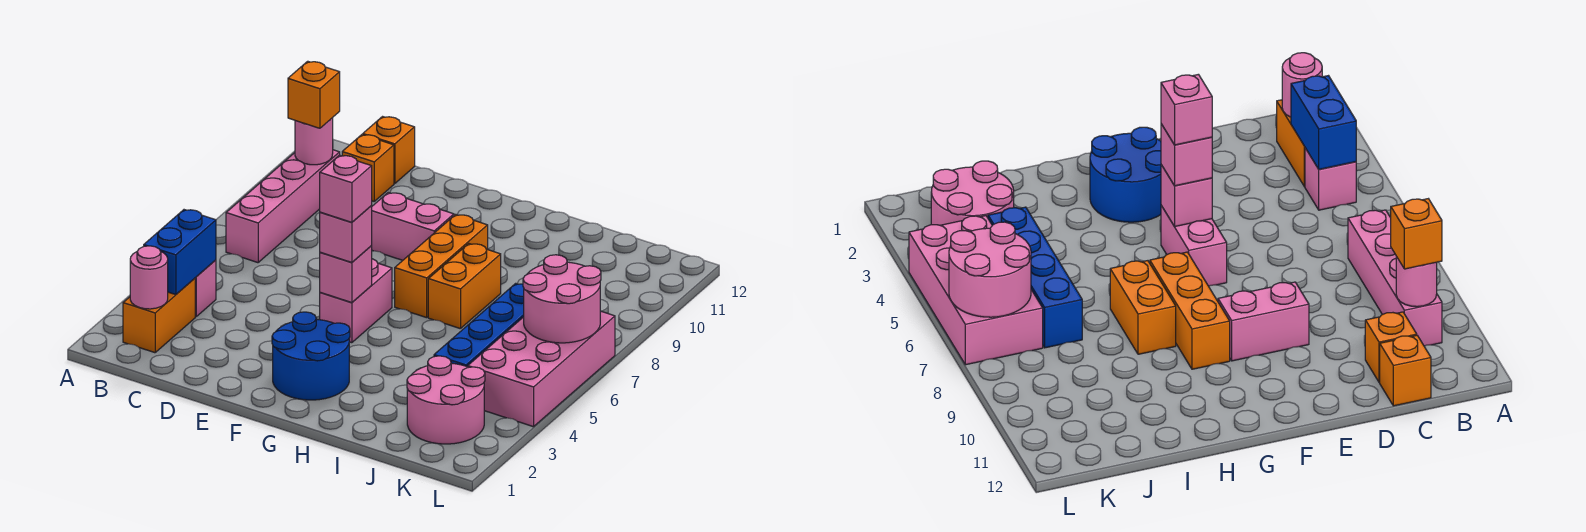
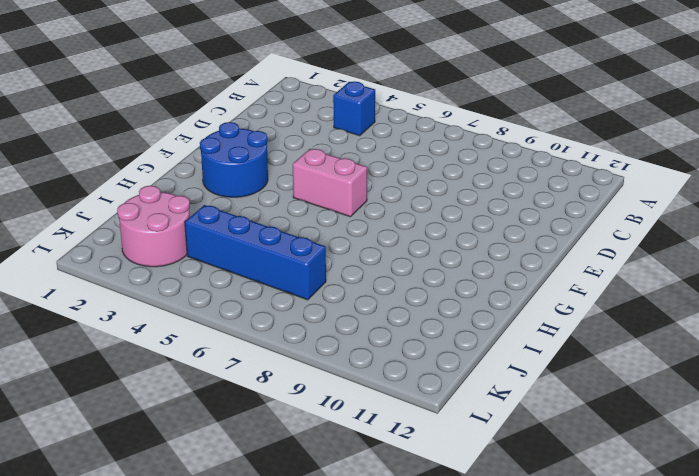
blue 1x1 brick [333,81,375,136] -> pink 1x1 brick [195,260,216,316]
none -> orange 1x2 brick [123,278,195,353]
none -> pink 1x4 brick [226,150,340,263]
none -> orange 1x1 brick [342,135,394,201]

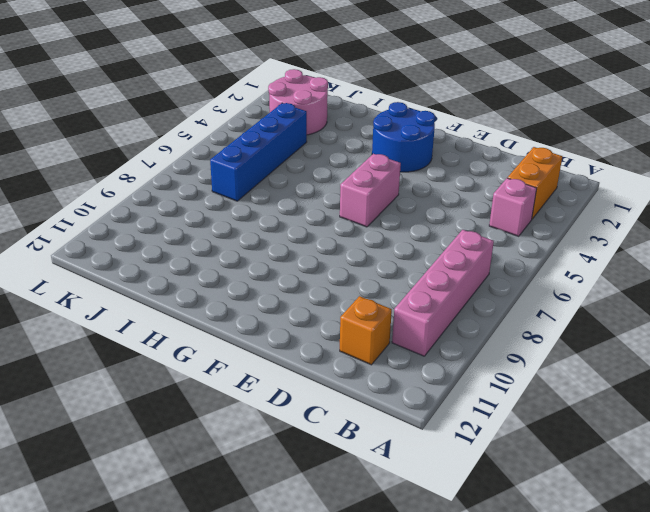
none -> orange 1x1 brick [363,117,415,184]
none -> pink 1x2 brick [371,193,454,260]
none -> orange 1x3 brick [395,215,488,318]

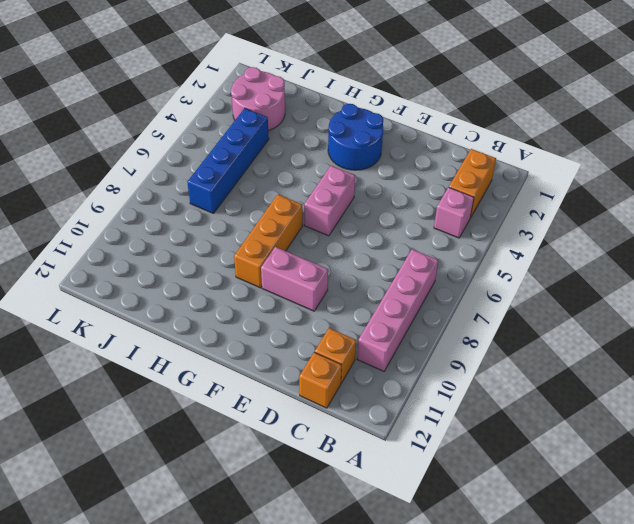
none -> orange 1x2 brick [428,244,501,329]
none -> pink 2x4 brick [468,311,615,427]
none -> pink 1x1 round brick [130,246,168,309]

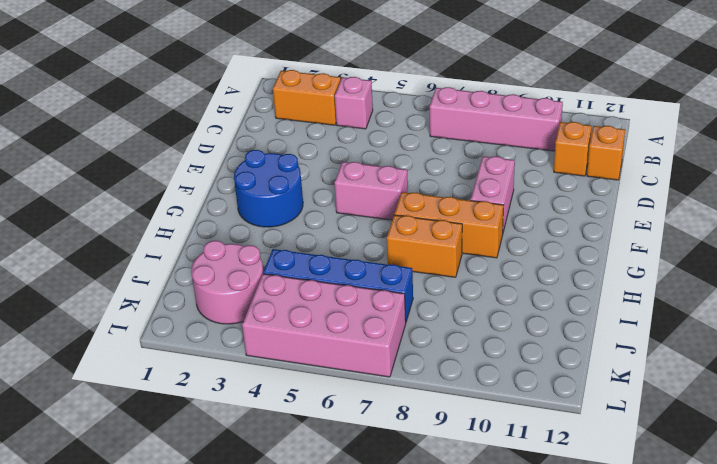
none -> pink 1x1 round brick [130,246,168,309]
none -> blue 1x2 brick [144,210,216,295]
none -> pink 1x1 round brick [295,118,333,165]

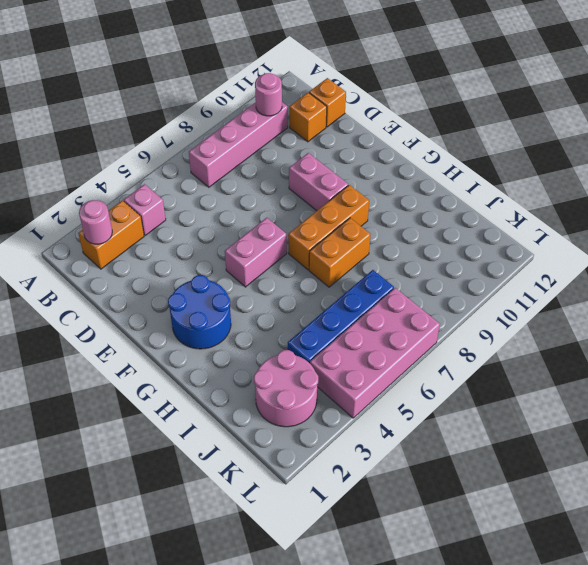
none -> blue 1x2 brick [144,210,216,295]
none -> pink 1x1 brick [320,246,372,303]
none -> pink 2x2 round brick [523,255,601,343]

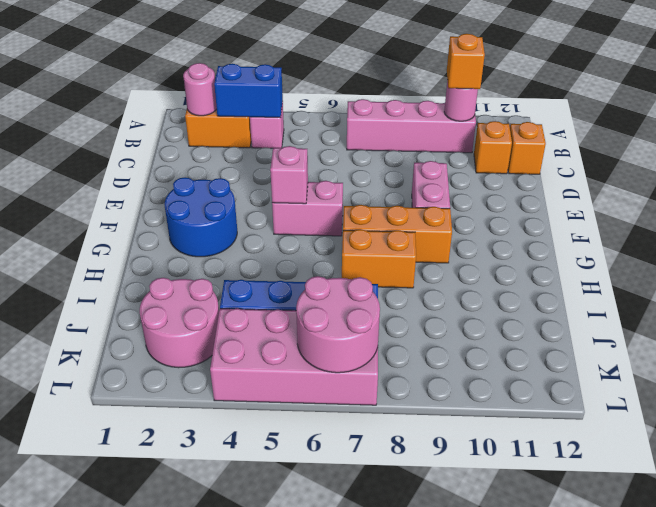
none -> pink 1x1 brick [320,206,372,262]
none -> pink 1x1 brick [320,155,372,222]

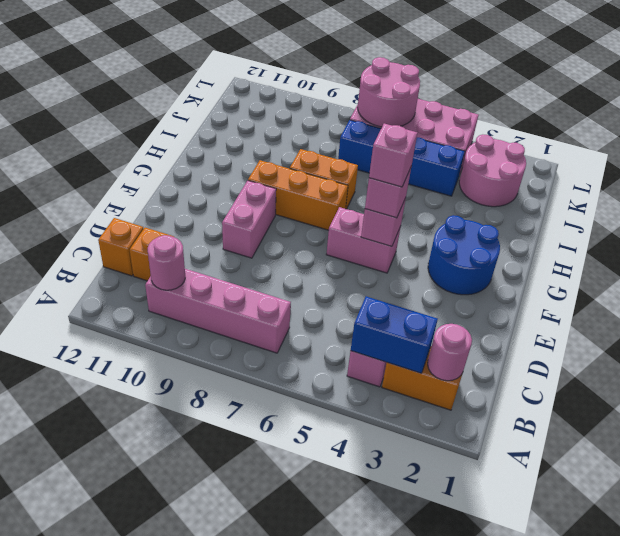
none -> orange 1x1 brick [288,61,340,128]

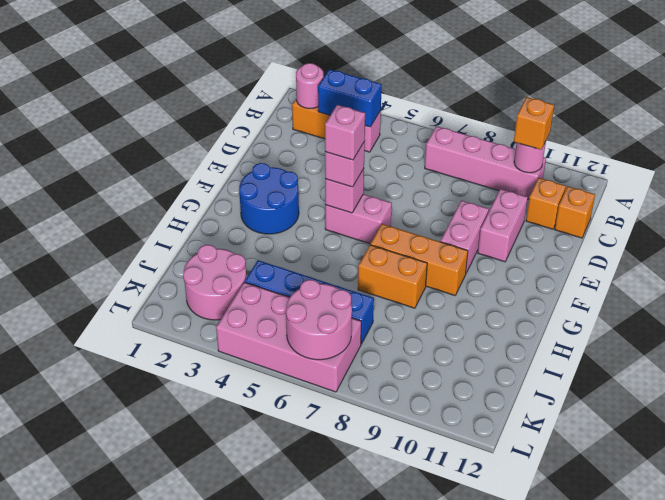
pink 1x2 brick [478,189,528,262] -> none

